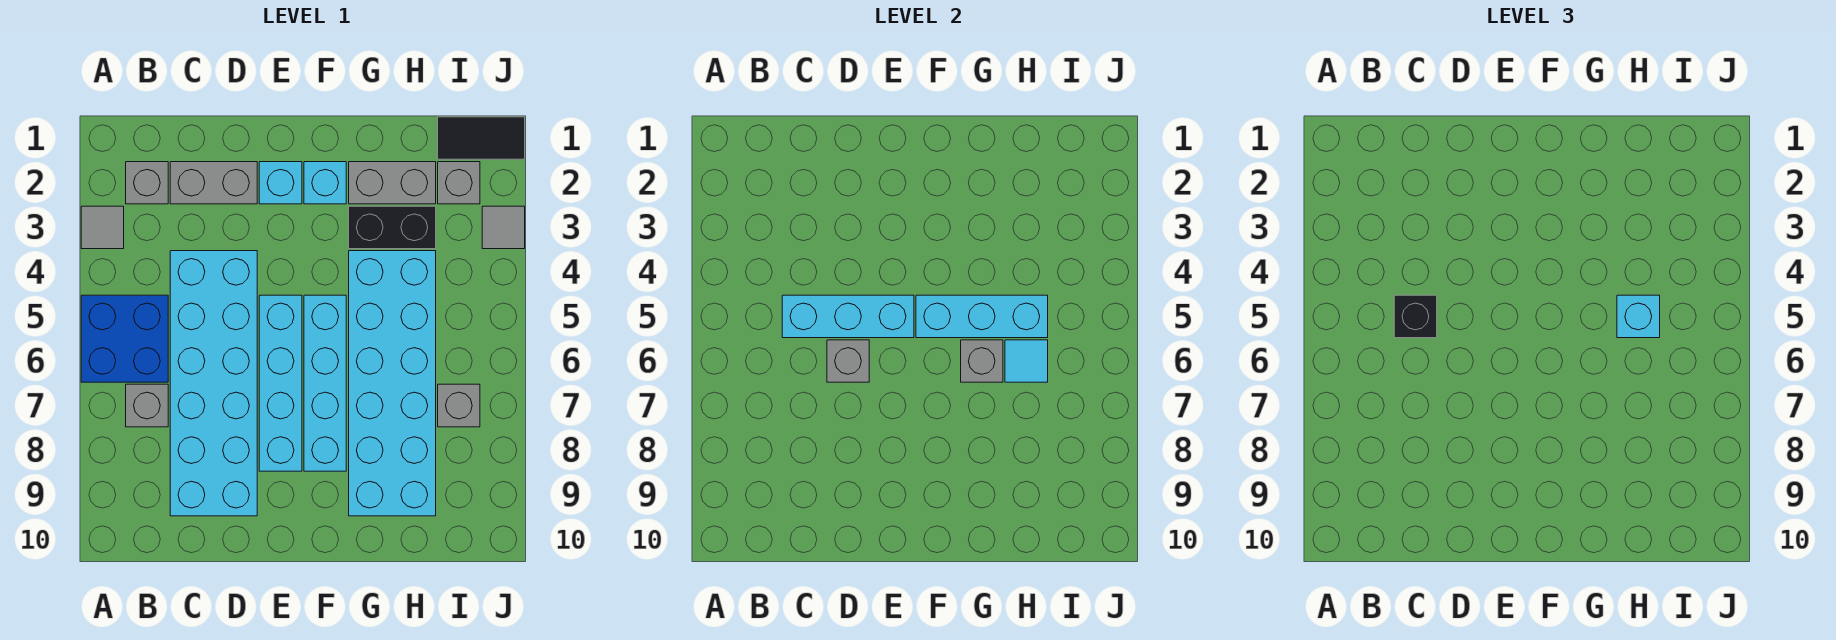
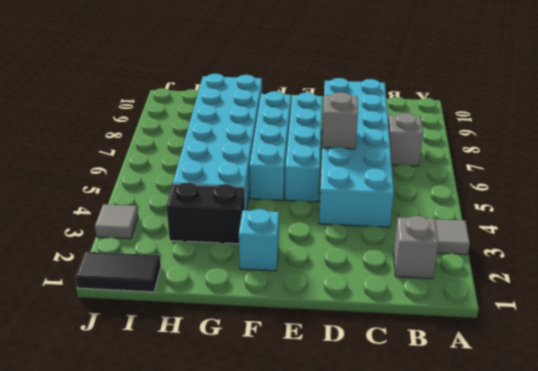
none -> blue 2x2 brick [81,295,168,382]
none -> grey 1x2 brick [170,162,257,204]
none -> cyan 1x1 brick [259,162,302,204]

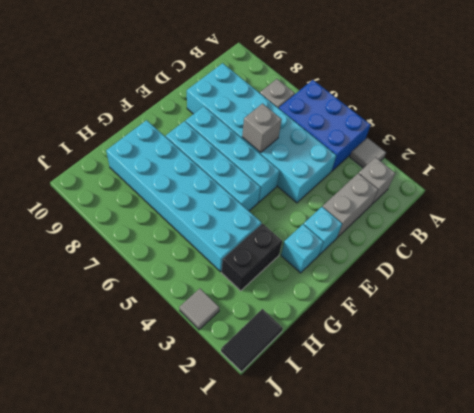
blue 2x3 brick [279,80,371,171] -> blue 2x2 brick [81,295,168,382]
none -> grey 1x2 brick [349,162,436,204]
none -> grey 1x1 brick [438,162,480,204]
none -> grey 1x1 brick [438,384,480,427]

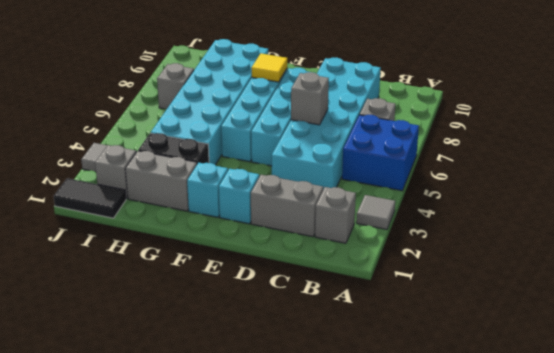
yellow 1x1 tile [251,53,287,82] -> none
none -> cyan 1x3 brick [782,295,914,338]
none -> cyan 1x3 brick [916,295,1048,338]
none -> grey 1x1 brick [961,340,1003,382]

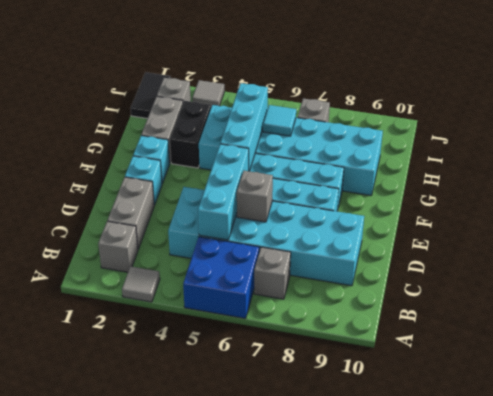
none -> grey 1x1 brick [961,340,1003,382]
none -> black 1x1 brick [1394,295,1437,338]
none -> cyan 1x1 brick [1617,295,1660,338]

